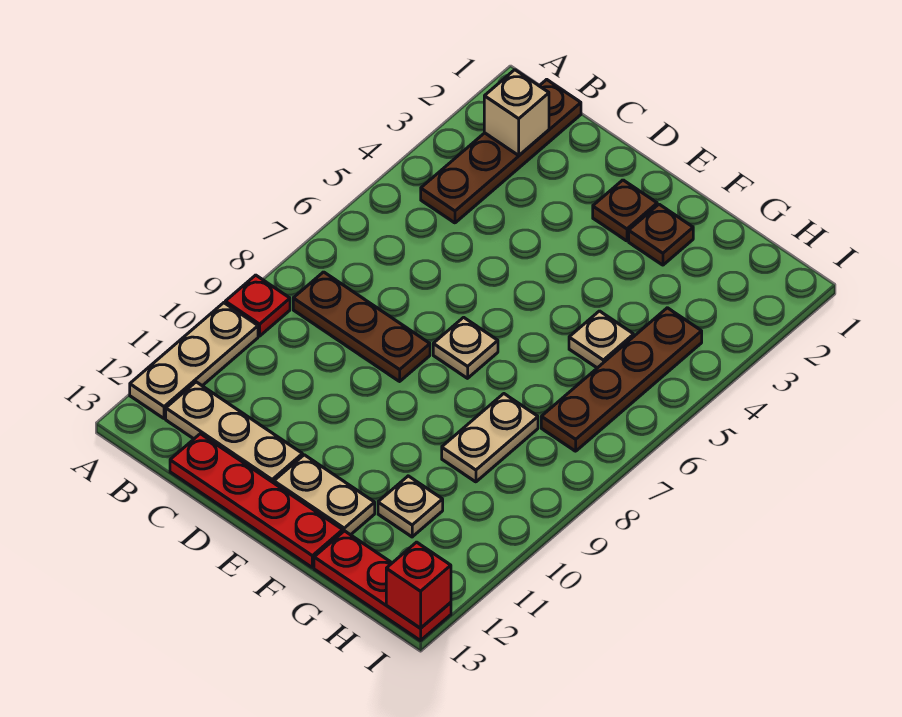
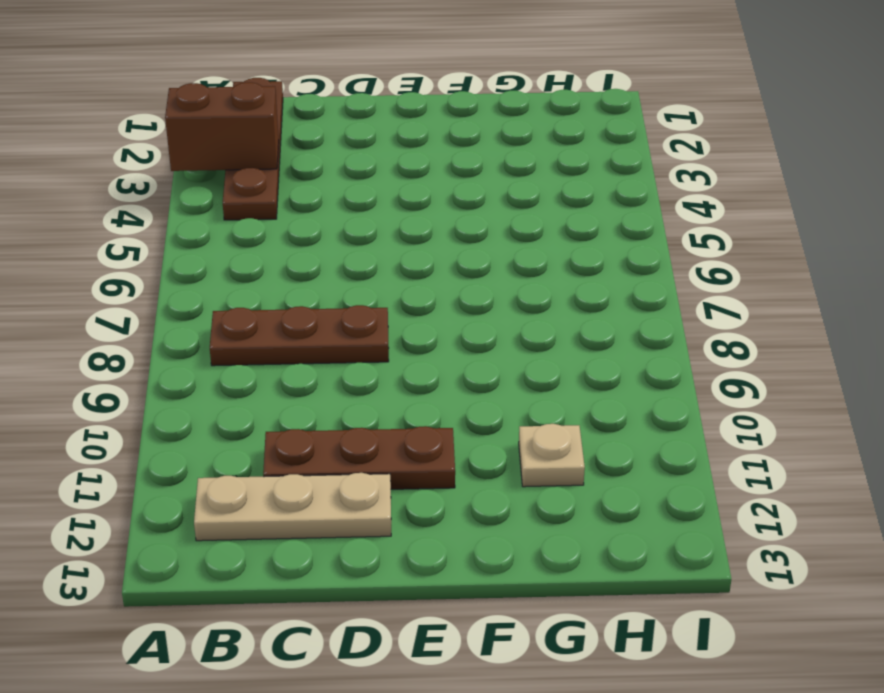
brown 1x2 brick [165,82,279,171] -> none
brown 1x3 plate [263,426,455,489] -> none
none -> red 1x1 plate [225,275,290,336]
none -> tan 1x3 plate [130,303,258,418]
none -> red 1x4 plate [170,434,343,567]

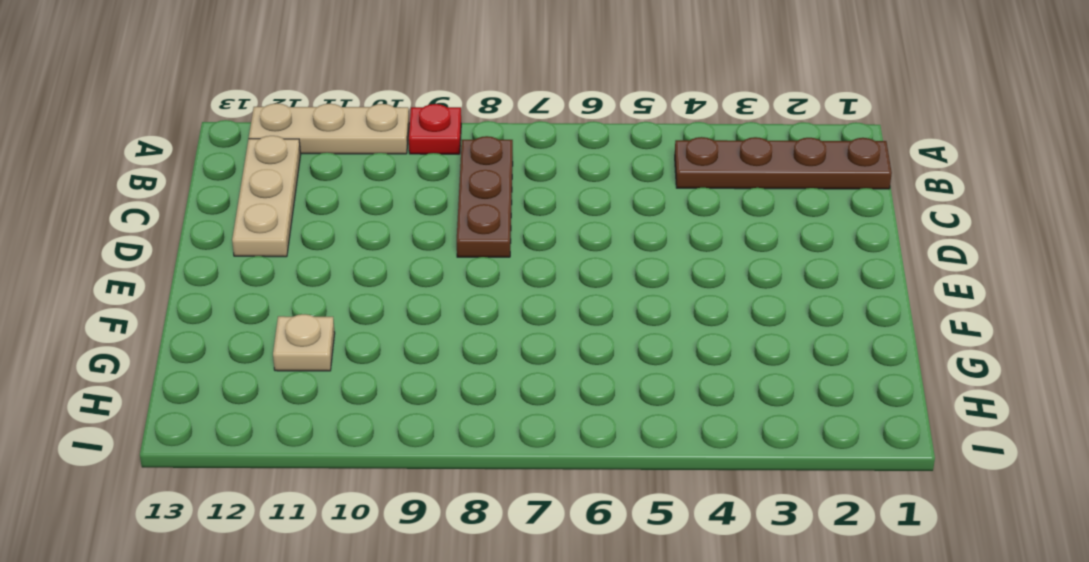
none -> red 1x4 plate [170,434,343,567]
none -> brown 1x1 plate [593,180,657,241]
none -> tan 1x1 plate [433,317,498,378]

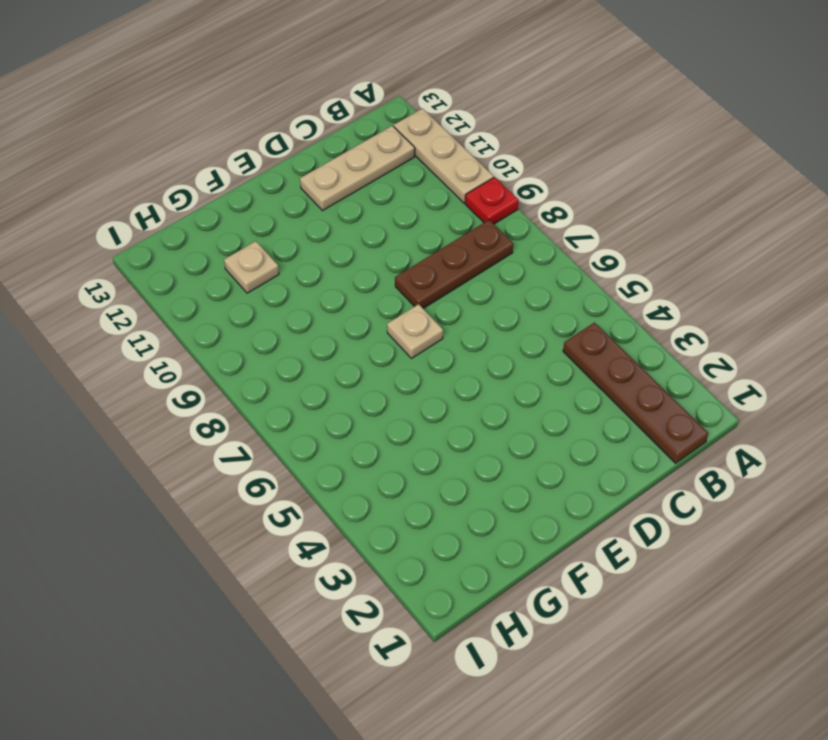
none -> red 1x4 plate [170,434,343,567]
none -> brown 1x1 plate [593,180,657,241]
none -> tan 1x2 plate [274,455,375,535]

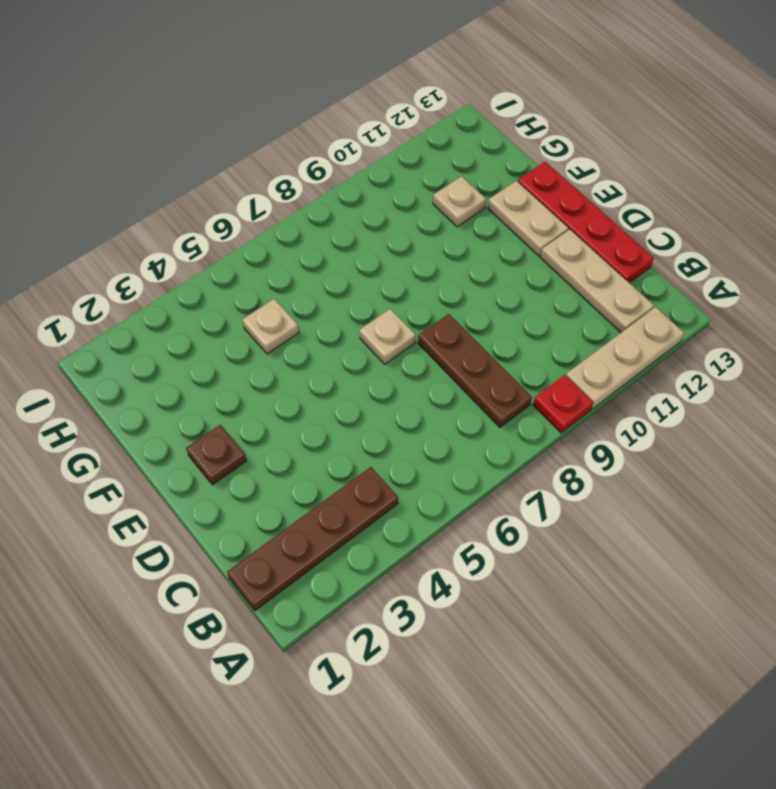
none -> brown 1x1 plate [629,204,693,265]
none -> tan 1x2 plate [442,394,538,482]
none -> red 1x3 plate [314,531,451,641]

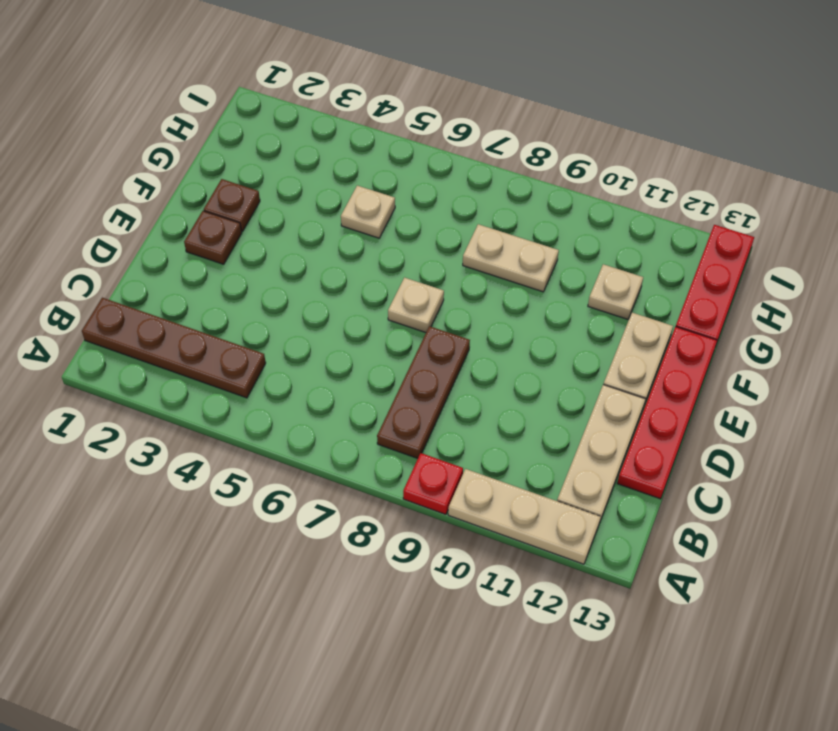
none -> brown 1x4 plate [541,308,702,451]
none -> tan 1x1 brick [484,70,549,155]
none -> red 1x1 brick [386,542,451,628]

